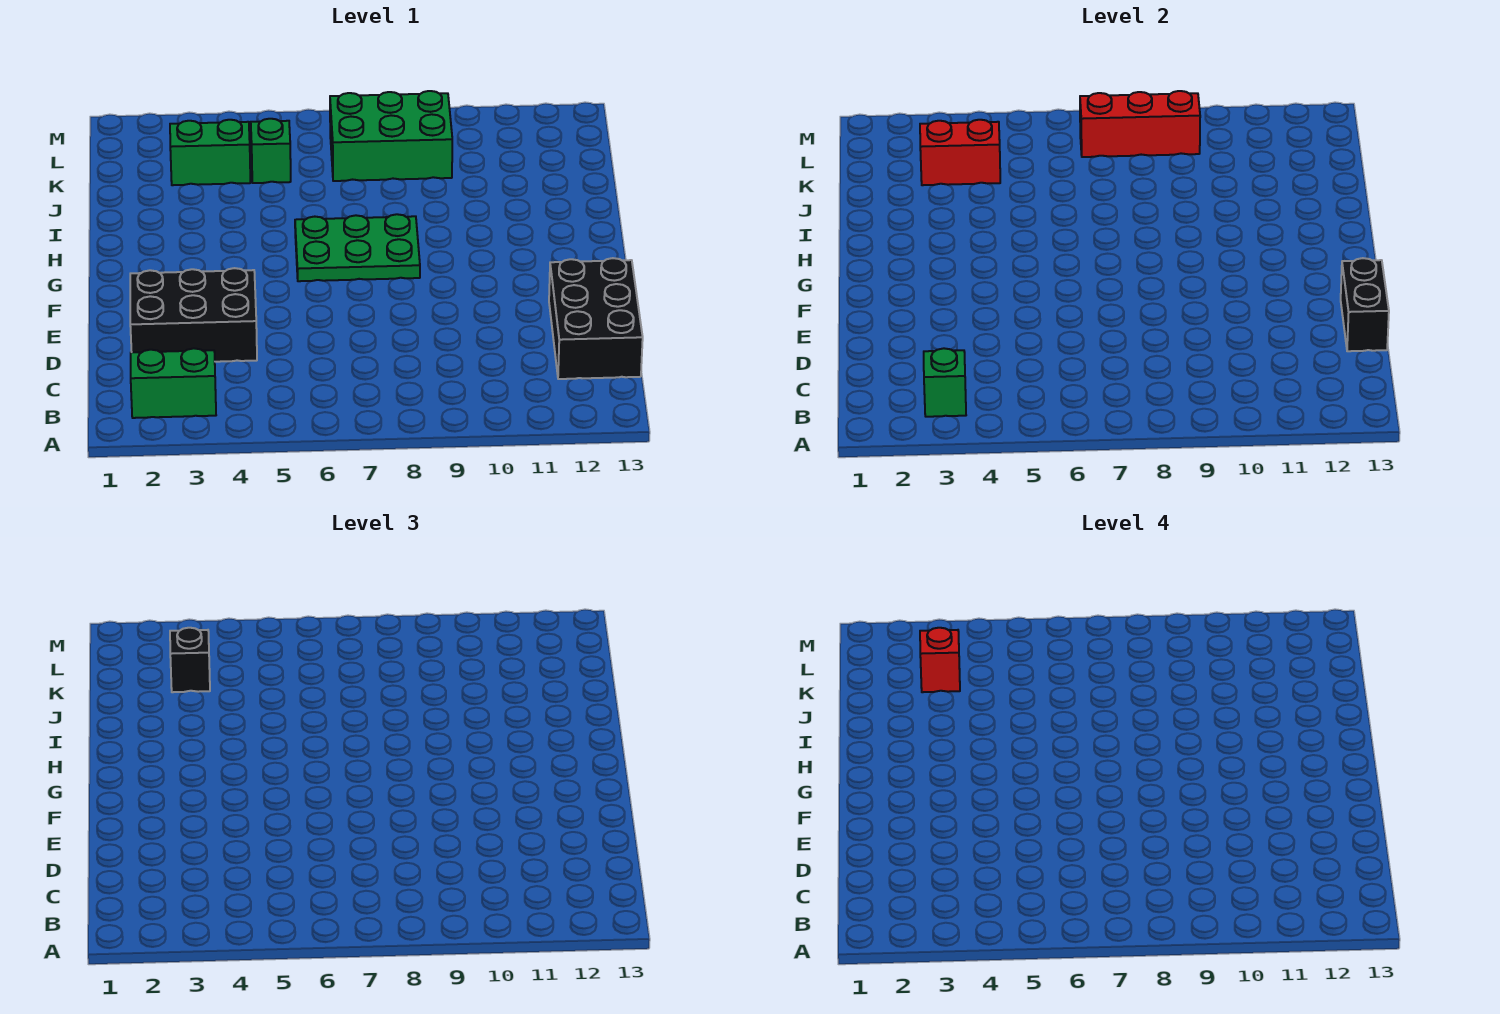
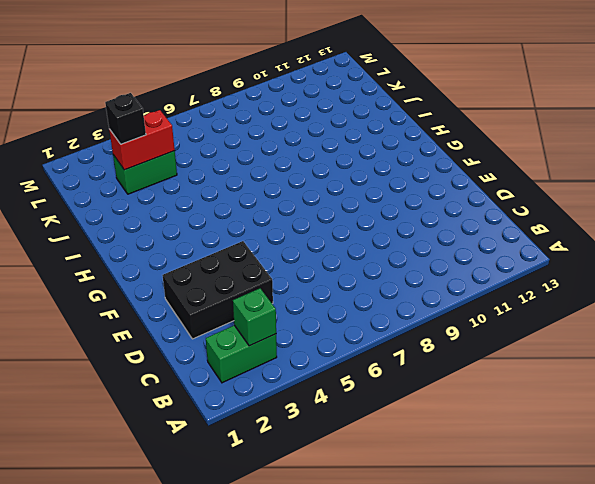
none -> black 2x3 brick [549,258,643,379]
none -> green 2x3 plate [295,214,420,281]
none -> green 1x1 brick [251,119,291,183]

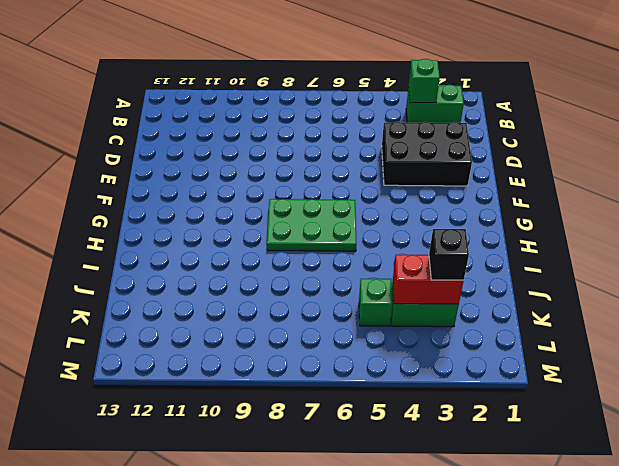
none -> black 2x3 brick [549,258,643,379]
none -> green 2x3 brick [330,91,452,181]
none -> black 1x2 brick [1341,258,1389,351]

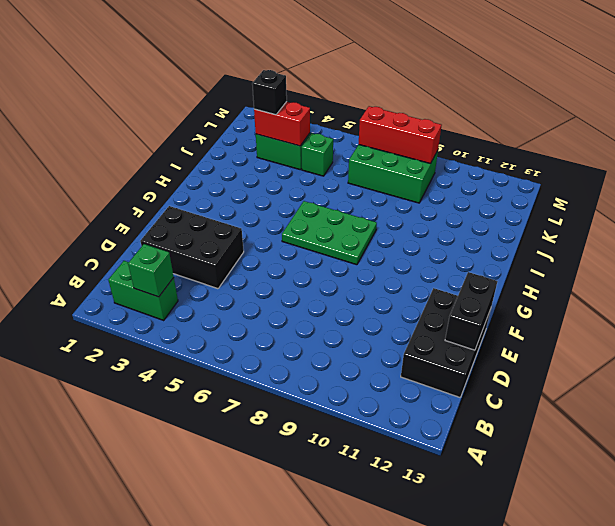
none -> red 1x1 brick [920,628,960,692]

